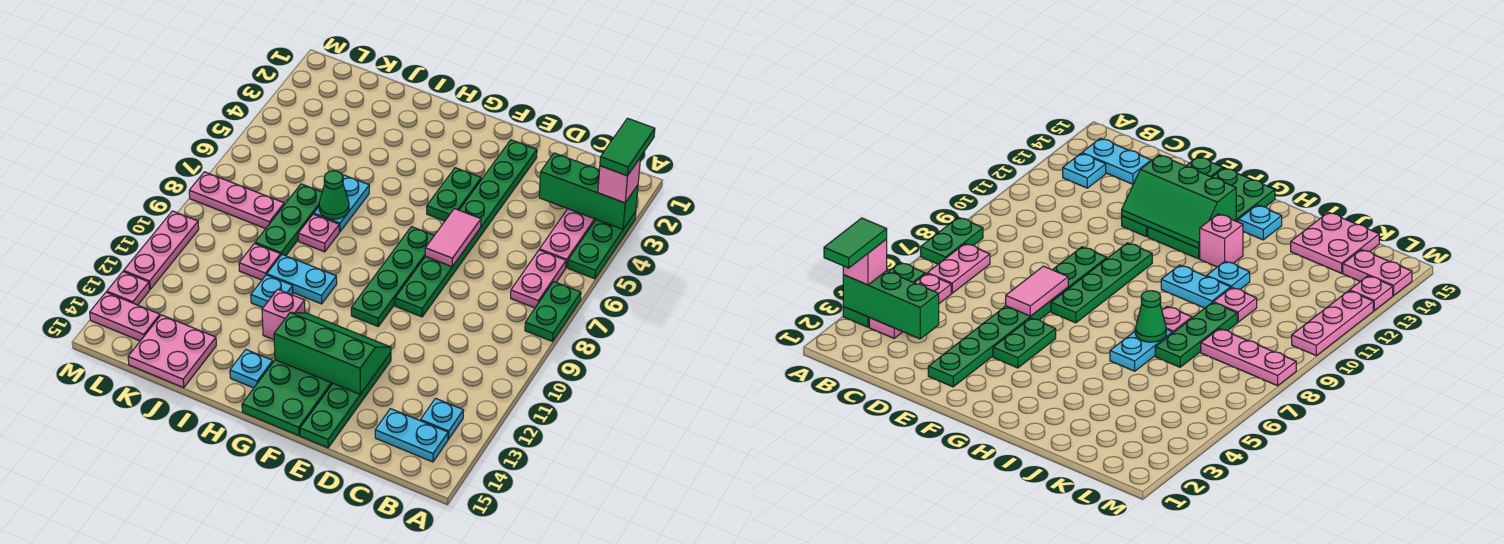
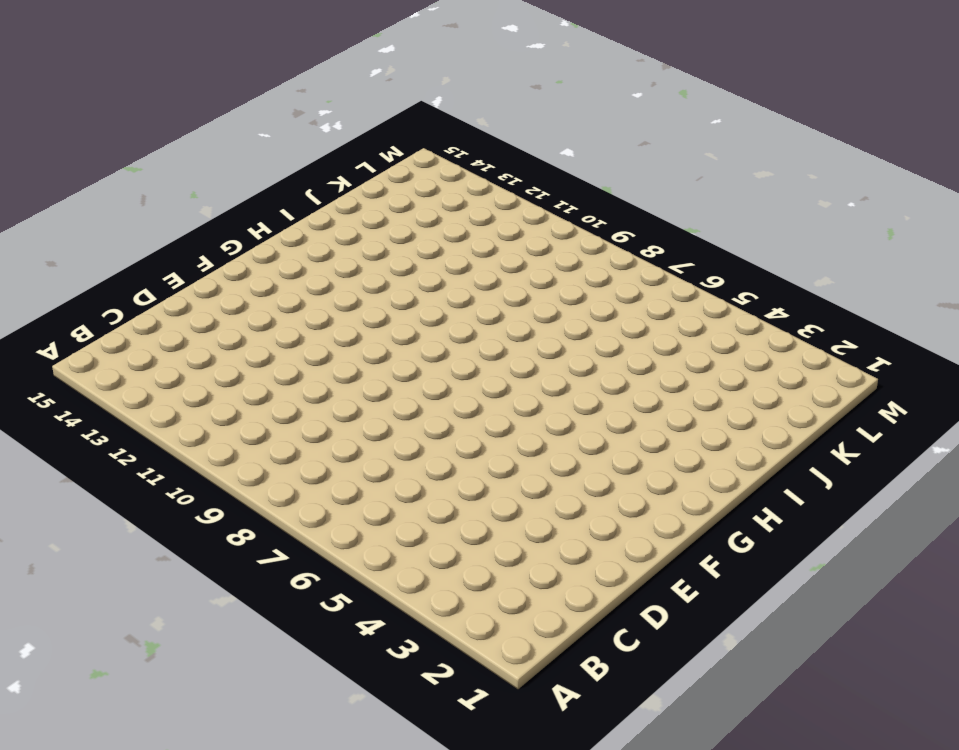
none -> green 1x3 plate [568,211,636,279]
none -> green 1x2 plate [525,282,581,341]
none -> pink 1x3 plate [540,209,596,267]
none -> pink 1x2 plate [511,250,566,308]

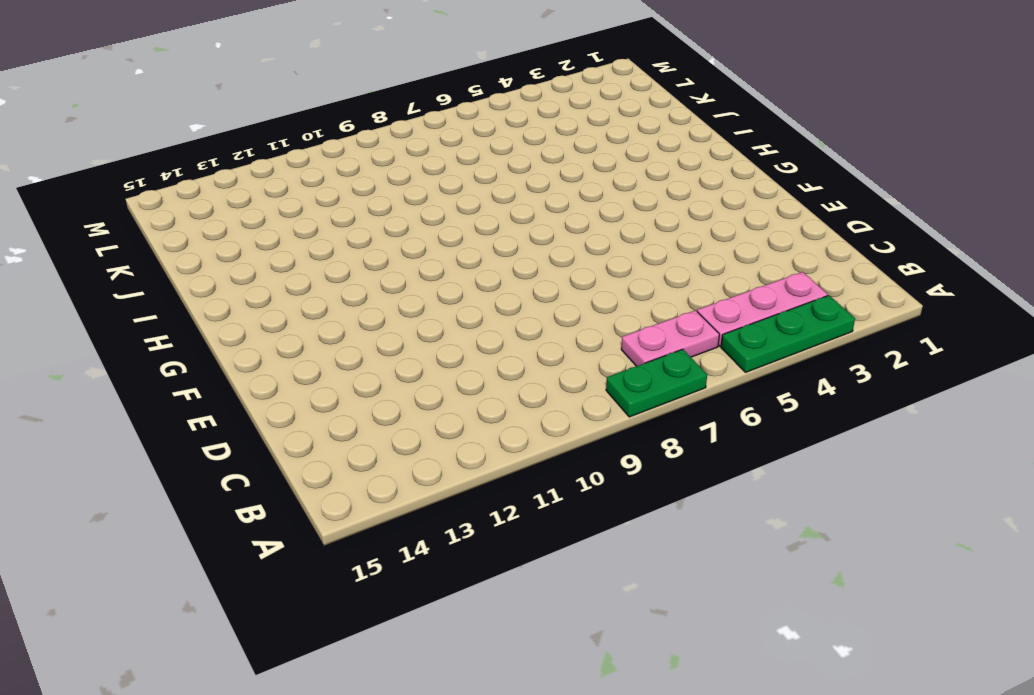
none -> cyan 1x1 plate [421,398,464,439]
none -> cyan 1x2 plate [375,409,448,462]
none -> green 1x8 plate [395,140,537,317]
none -> green 1x4 plate [300,353,391,448]

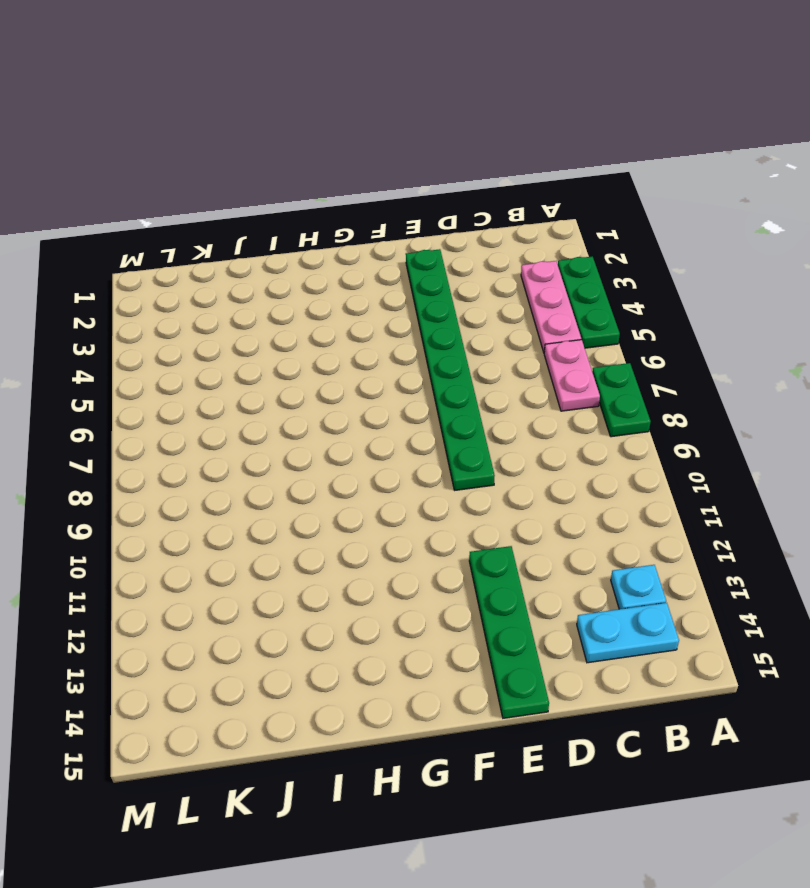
none -> green 1x2 plate [427,168,481,221]
none -> green 1x4 plate [351,227,434,326]
none -> green 2x4 plate [242,360,333,436]
none -> cyan 1x2 plate [267,255,337,304]

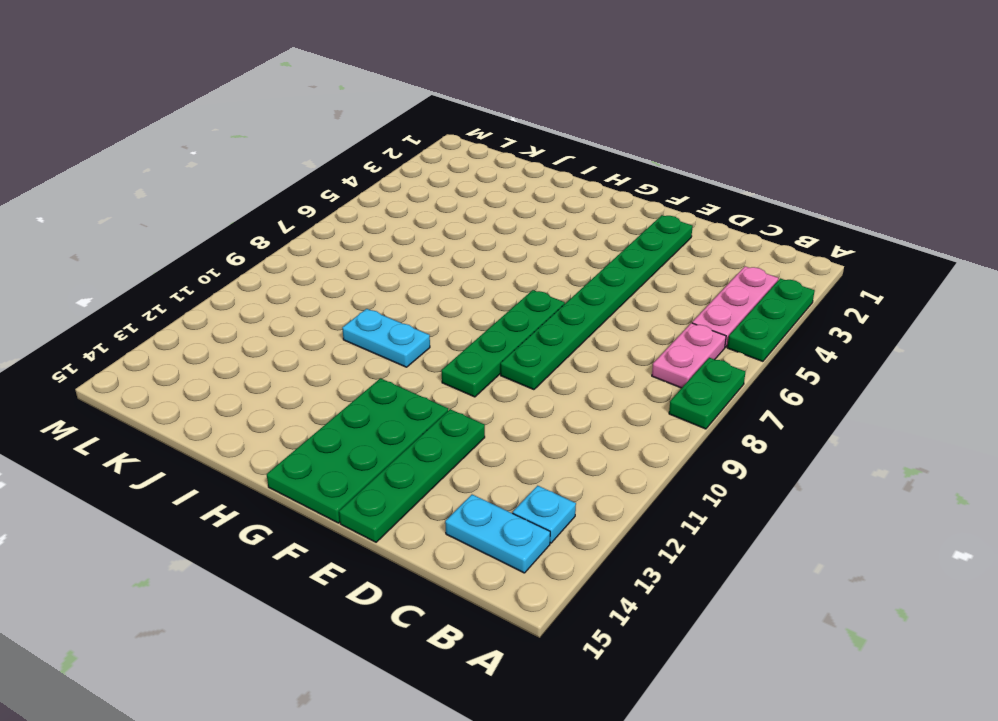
none -> green 1x2 plate [427,168,481,221]
none -> pink 1x1 brick [262,289,305,340]
none -> cyan 1x1 plate [230,350,273,388]
none -> cyan 1x2 plate [314,175,369,232]

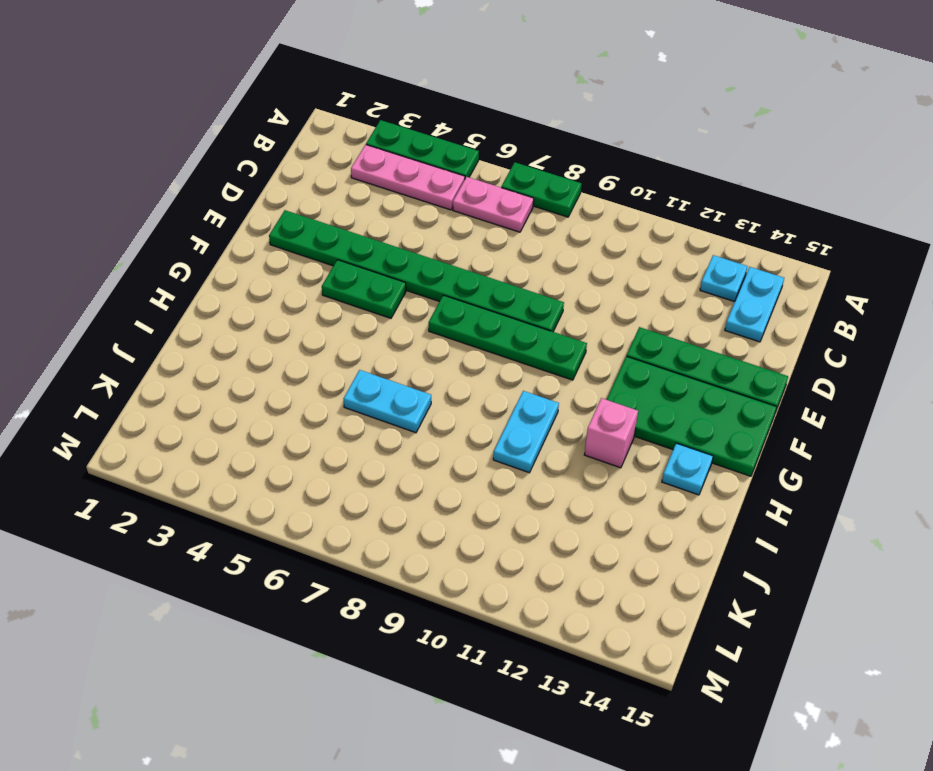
none -> pink 1x1 plate [298,214,339,252]
none -> cyan 1x1 plate [251,275,293,308]
none -> green 1x3 plate [255,184,322,256]
none -> pink 1x1 plate [239,243,281,280]

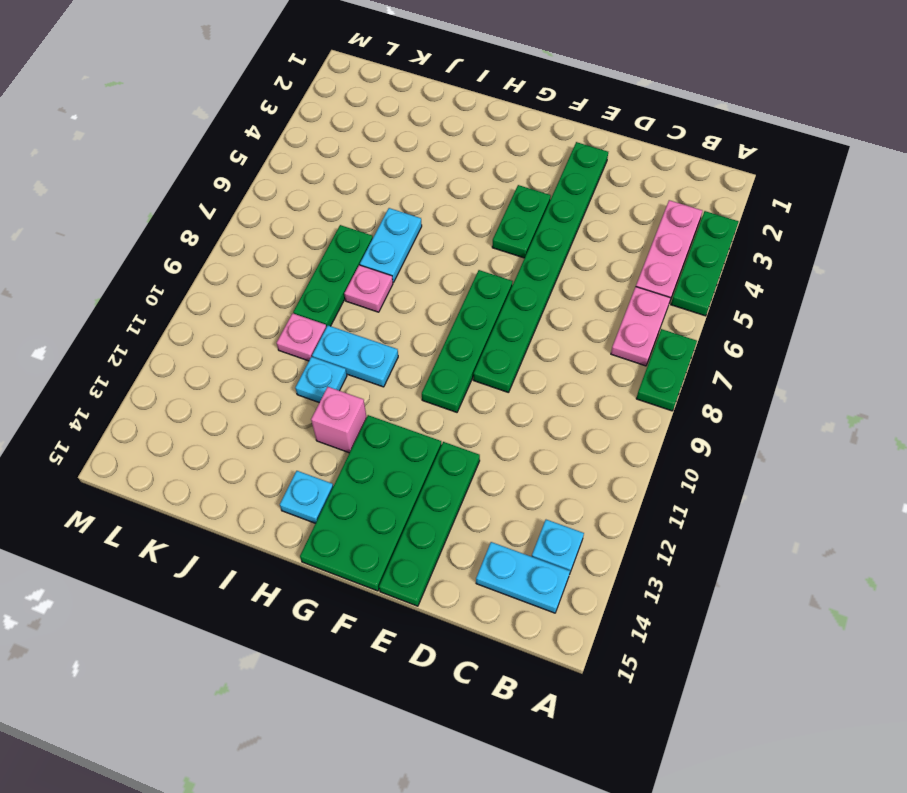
none -> pink 2x2 plate [128,315,216,388]
none -> pink 1x3 plate [189,172,284,229]
none -> pink 1x2 plate [90,292,160,341]
none -> pink 1x3 plate [124,211,199,289]

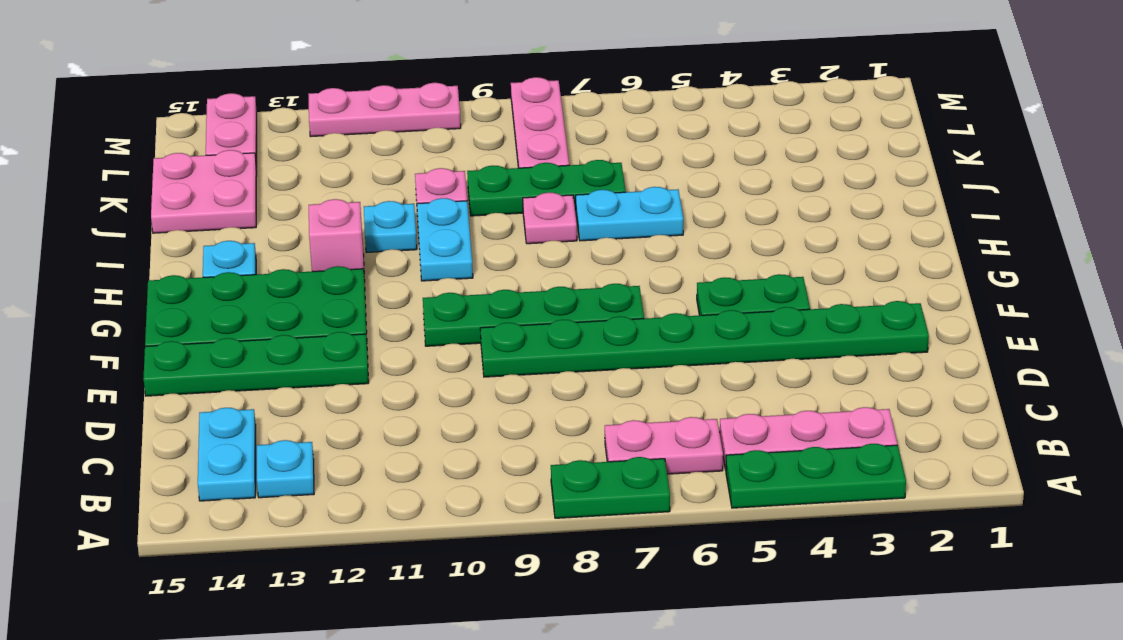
none -> pink 1x1 plate [107,272,150,305]
none -> green 1x3 brick [539,153,638,229]
none -> pink 1x2 tile [425,209,481,267]
none -> green 2x3 slope [274,312,391,394]

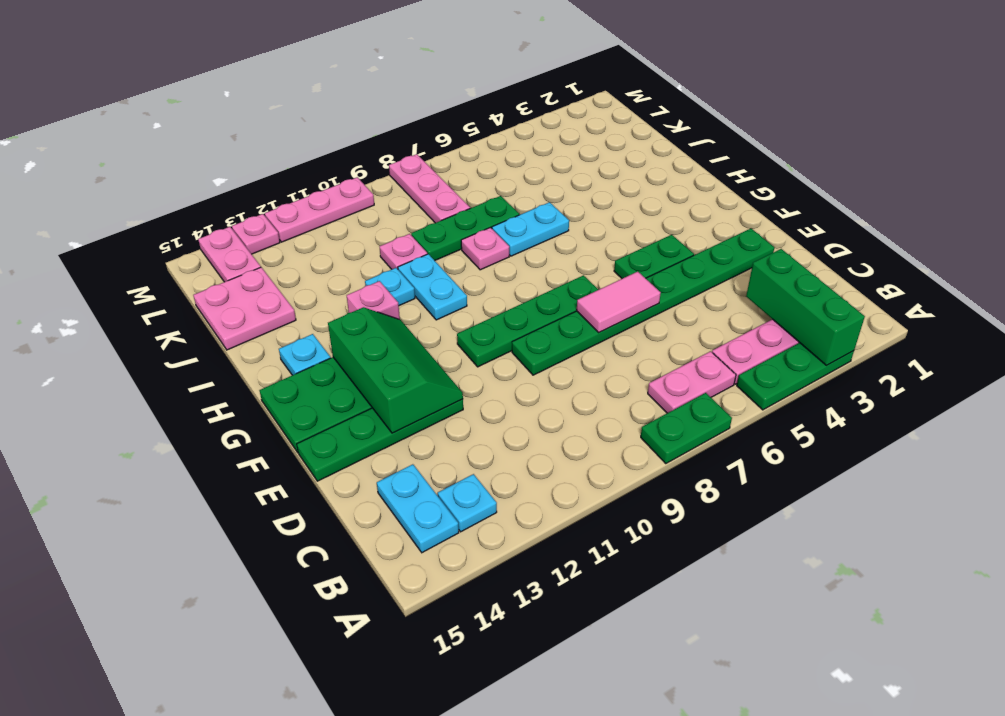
none -> green 1x1 cone [319,171,349,219]
none -> pink 1x1 brick [598,157,641,203]
none -> green 1x2 tile [600,118,655,176]

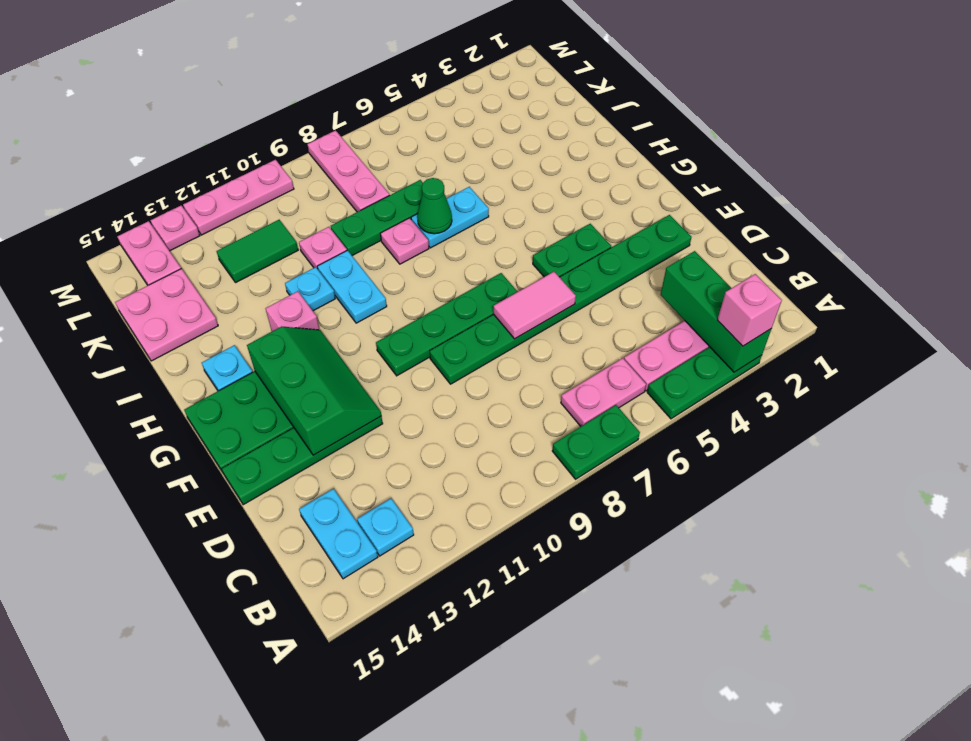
green 1x2 tile [217,220,298,283] -> green 1x2 tile moved to [600,118,655,176]

